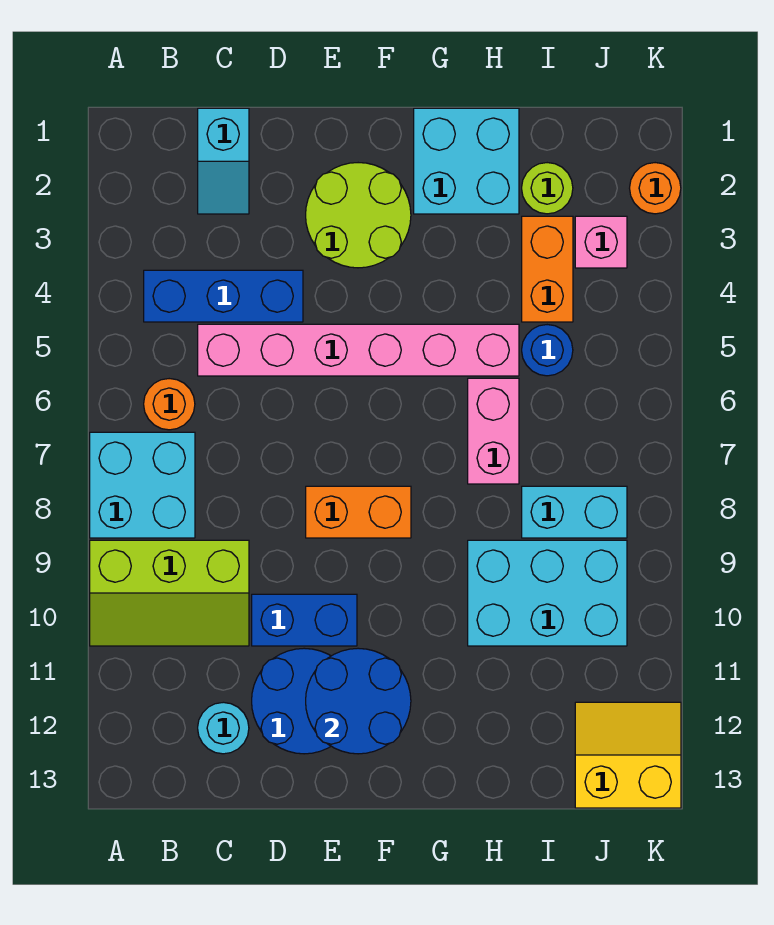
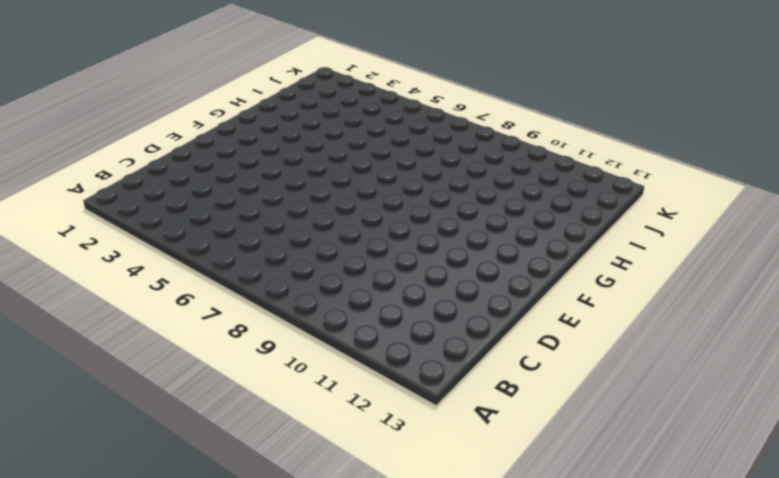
none -> cyan 2x2 brick [90,432,195,538]
none -> lime 2x3 slope [90,540,249,646]
none -> blue 1x3 brick [144,270,303,322]

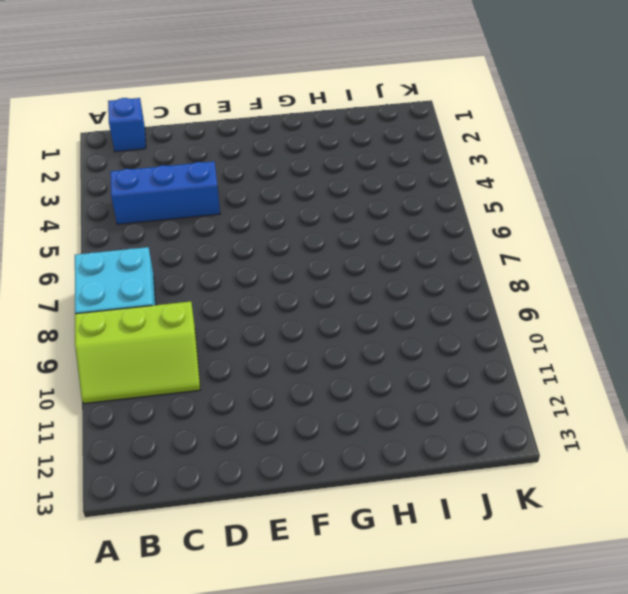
blue 1x1 brick [108,98,146,152] -> none
none -> orange 1x1 round brick [144,379,195,430]
none -> cyan 1x2 slope [198,108,249,214]
none -> pink 1x6 brick [198,324,519,376]

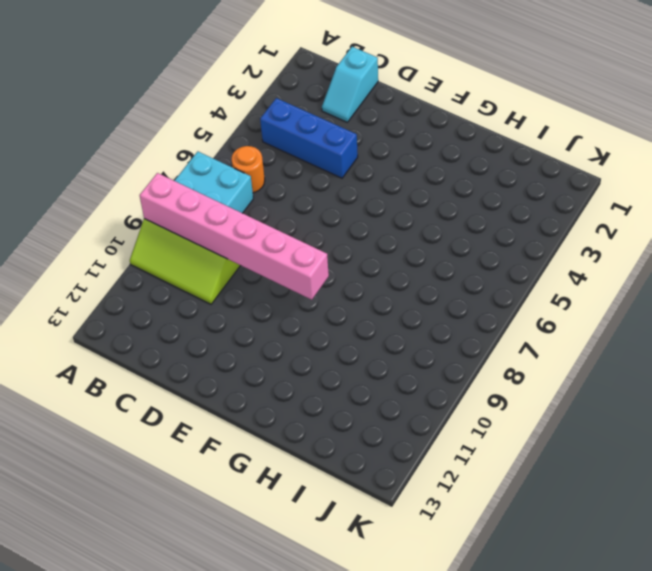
pink 1x6 brick [140,173,329,300] -> pink 1x6 brick moved to [198,324,519,376]
none -> cyan 1x1 round brick [198,702,249,754]
none -> blue 1x2 brick [252,594,357,646]
none -> blue 2x2 round brick [252,648,331,754]

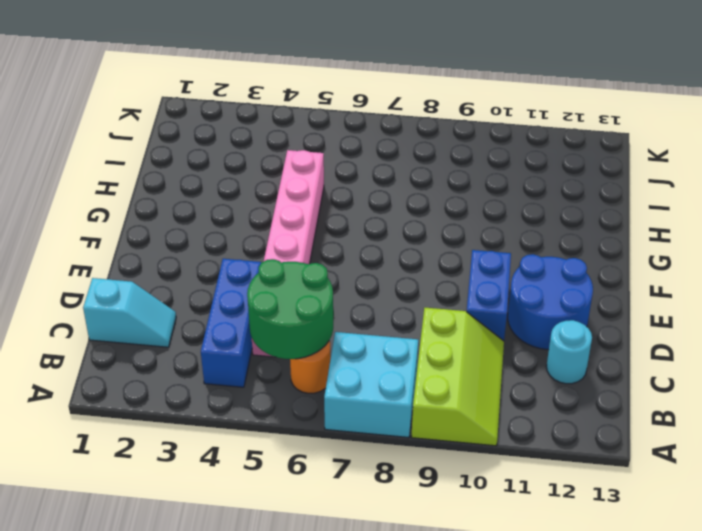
green 2x2 round brick [247,259,333,359] -> none
none -> lime 2x2 round brick [306,163,411,268]
none -> orange 1x2 brick [306,486,411,538]
none -> cyan 2x2 brick [414,108,519,214]

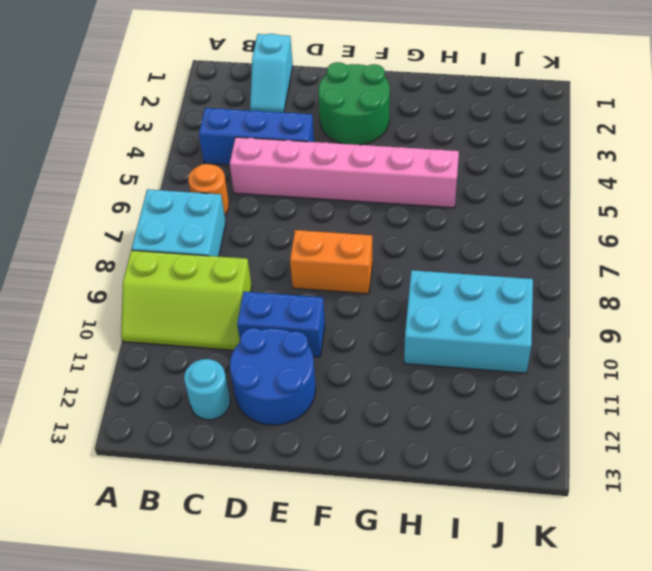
green 2x2 round brick [318,62,390,145] -> lime 2x2 round brick [306,163,411,268]
none -> cyan 2x2 brick [414,108,519,214]
none -> pink 1x2 brick [468,378,519,484]
none -> lime 1x1 round brick [522,163,573,214]

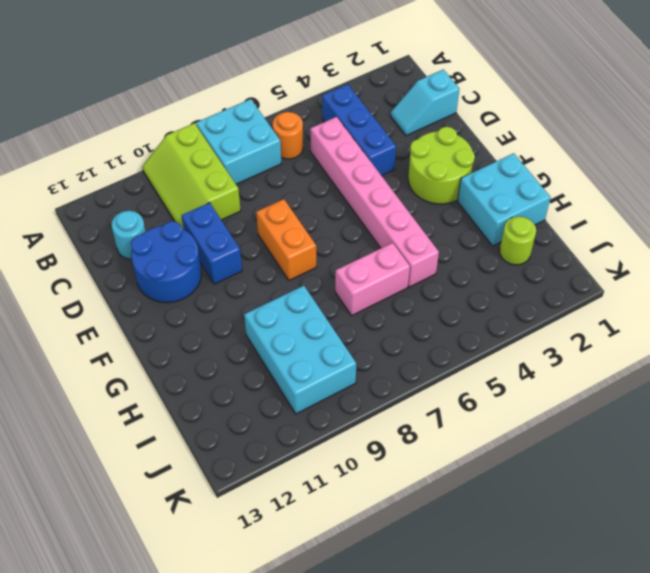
none -> orange 1x2 brick [522,216,573,322]
none -> blue 1x1 round brick [522,325,573,376]
none -> cyan 1x2 brick [522,486,627,538]

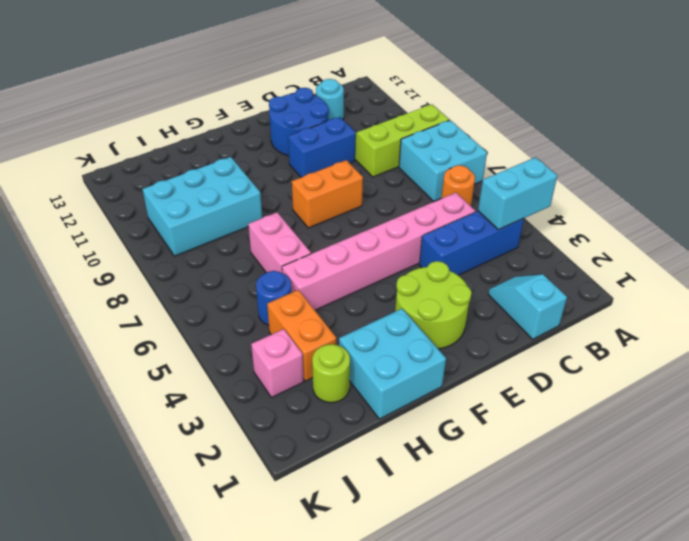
cyan 1x2 brick [478,157,557,230] -> cyan 1x2 brick moved to [522,486,627,538]
none -> yellow 2x2 slope [575,702,681,808]
none -> orange 1x1 round brick [630,163,681,214]
none -> blue 2x2 round brick [306,648,411,754]

